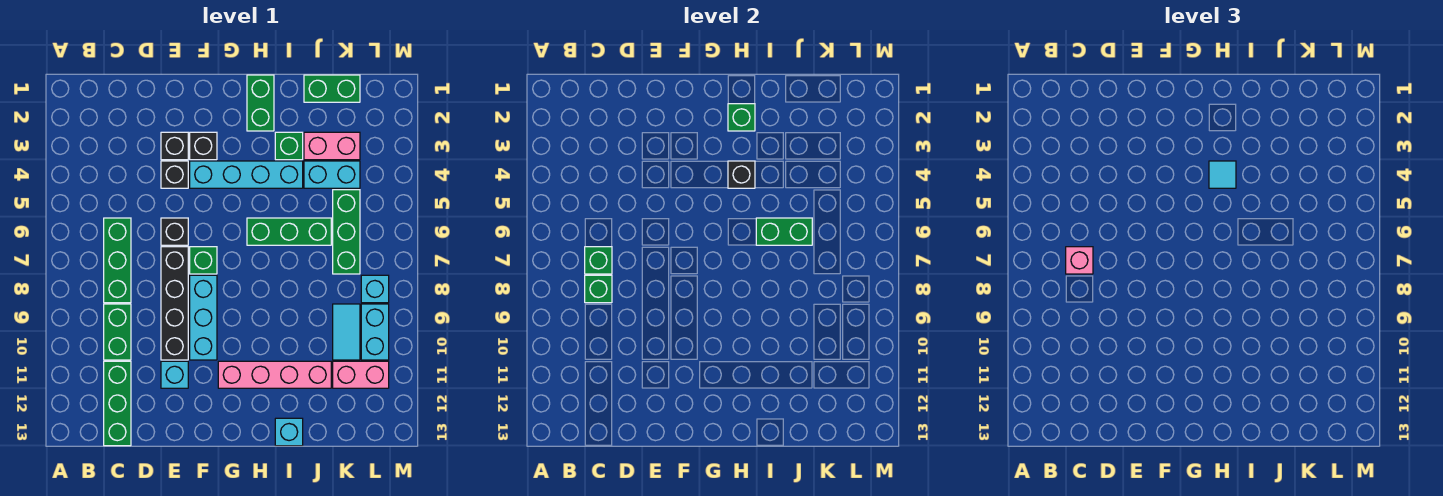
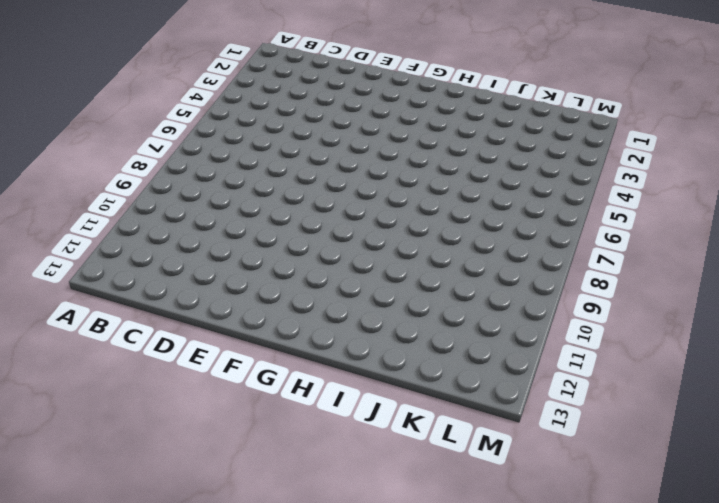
none -> green 1x3 brick [104,218,131,303]
none -> green 1x2 brick [104,304,131,360]
none -> green 1x3 brick [104,361,131,446]
none -> black 1x1 brick [161,132,188,160]

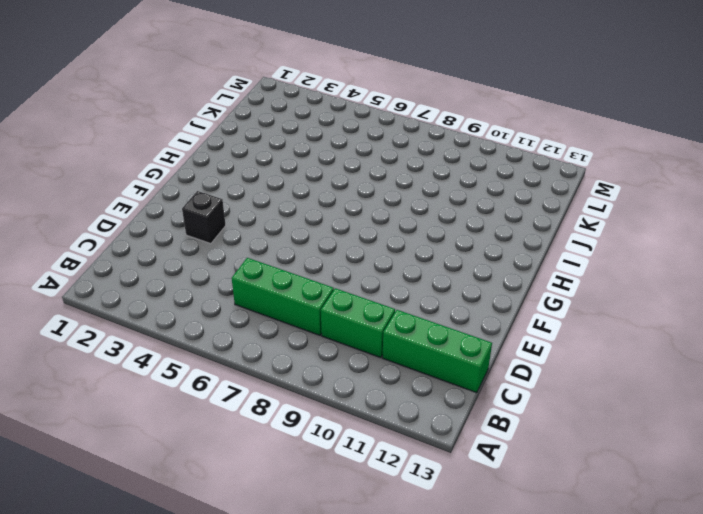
none -> black 1x1 brick [161,161,188,188]
none -> black 1x1 brick [161,218,188,245]
none -> black 1x4 brick [161,247,188,360]
none -> cyan 1x1 brick [161,361,188,388]

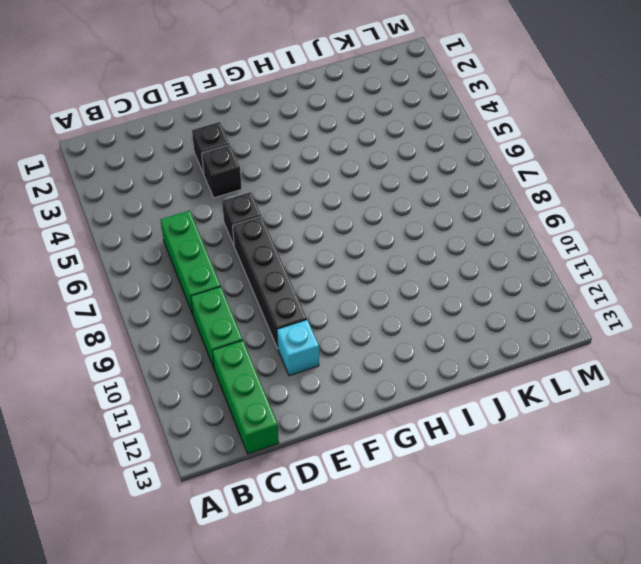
none -> black 1x1 brick [190,132,217,160]
none -> cyan 1x4 brick [190,161,303,188]
none -> green 1x1 brick [190,247,217,274]
none -> cyan 1x3 brick [190,275,217,360]

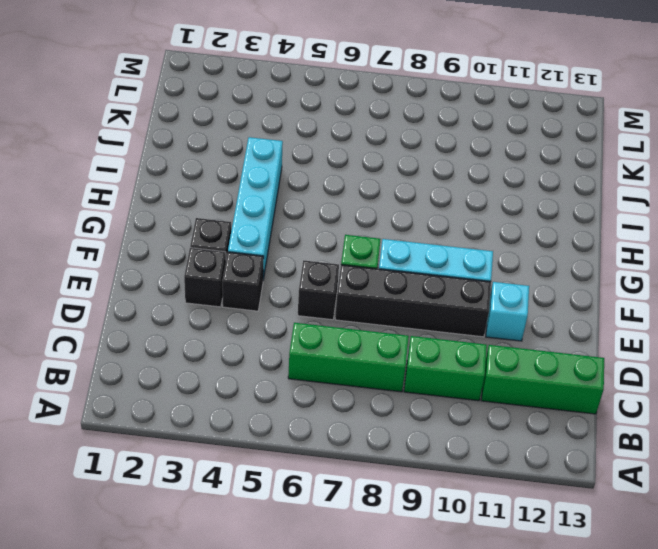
none -> pink 1x4 brick [218,361,331,388]
none -> green 1x2 brick [247,75,274,131]
none -> green 1x3 brick [247,218,331,245]
none -> green 1x1 brick [275,132,303,160]

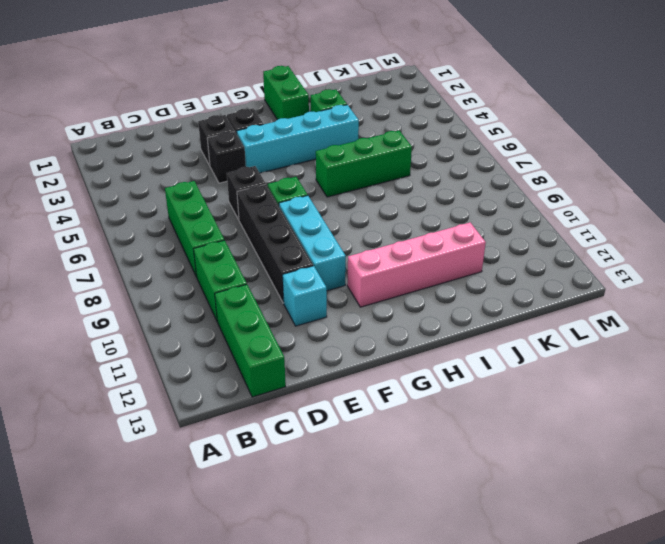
none -> cyan 1x1 brick [275,418,303,446]
none -> green 1x2 brick [304,75,360,102]
none -> pink 1x2 brick [304,132,360,160]
none -> cyan 1x2 brick [304,161,360,188]

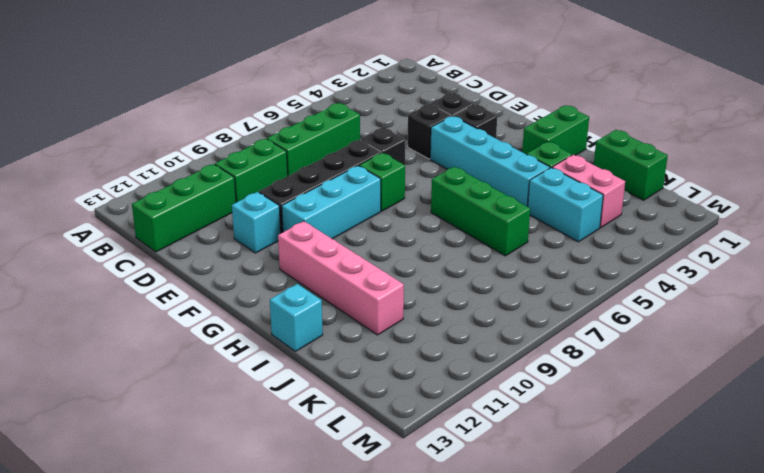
none -> green 1x3 brick [333,190,360,274]
none -> cyan 1x2 tile [333,304,360,360]
none -> pink 1x2 brick [333,361,389,388]
none -> cyan 1x1 brick [361,275,389,303]

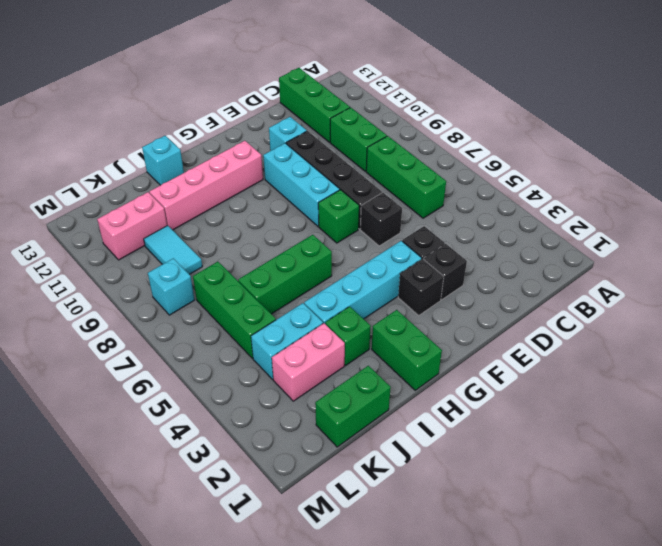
none -> cyan 1x2 brick [361,304,389,360]
none -> green 1x1 brick [585,247,612,274]
none -> green 1x1 brick [585,275,612,303]
none -> green 1x1 brick [728,104,755,131]

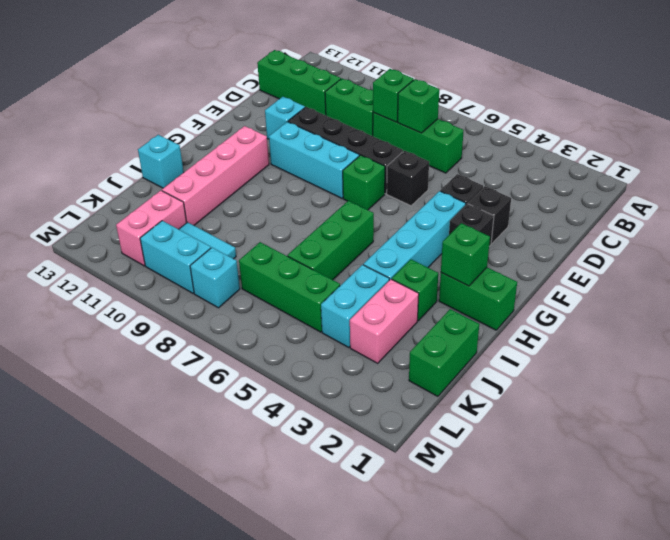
none -> black 1x1 brick [728,161,755,188]
none -> green 1x2 brick [756,218,812,245]
none -> pink 1x1 brick [1066,247,1093,274]
none -> cyan 1x1 tile [1209,161,1236,188]

